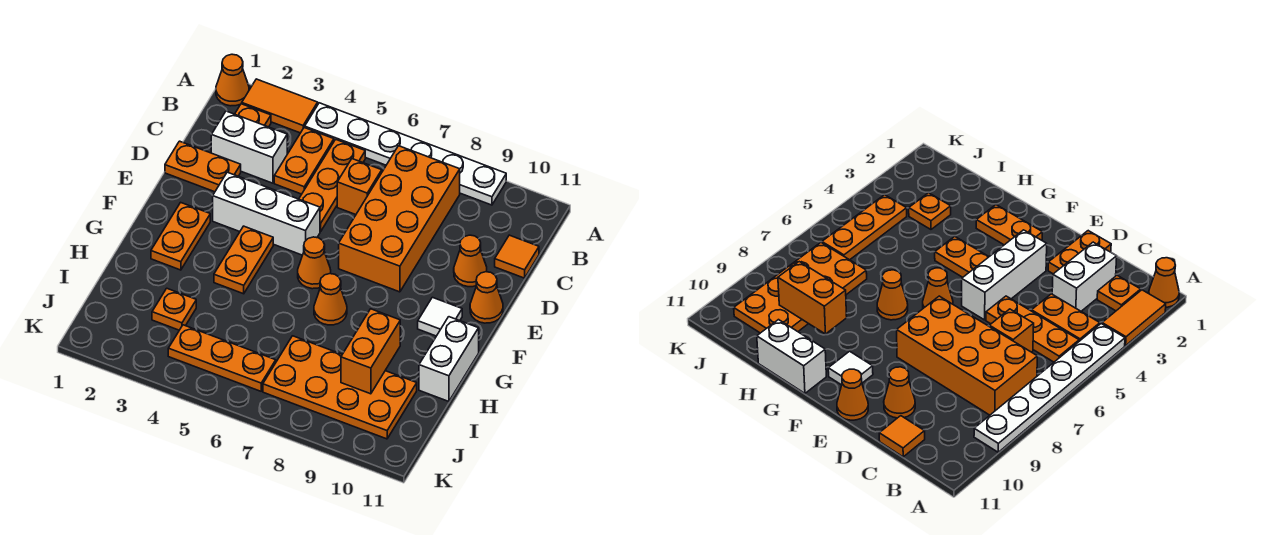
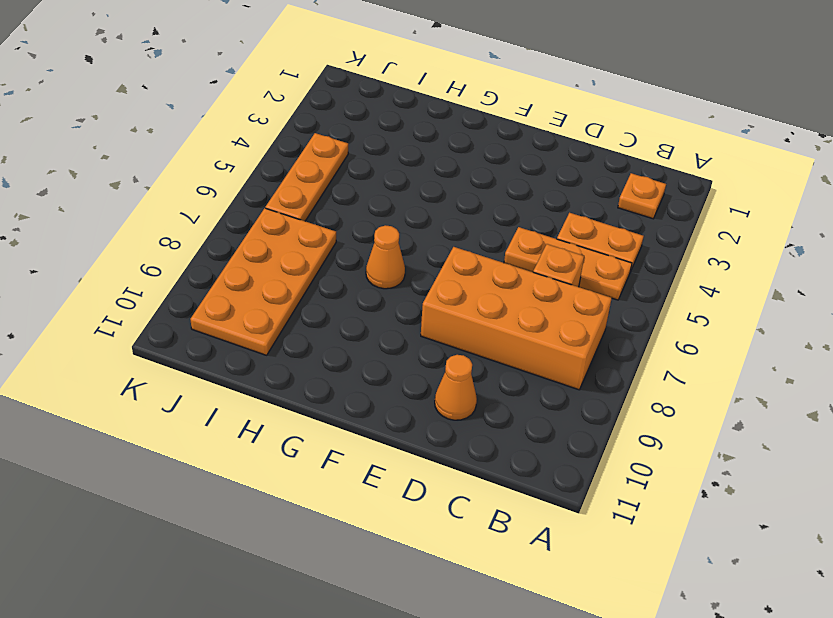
none -> orange 1x1 cone [216,54,249,106]
none -> orange 1x2 tile [242,79,318,133]
none -> white 1x6 plate [305,103,506,205]

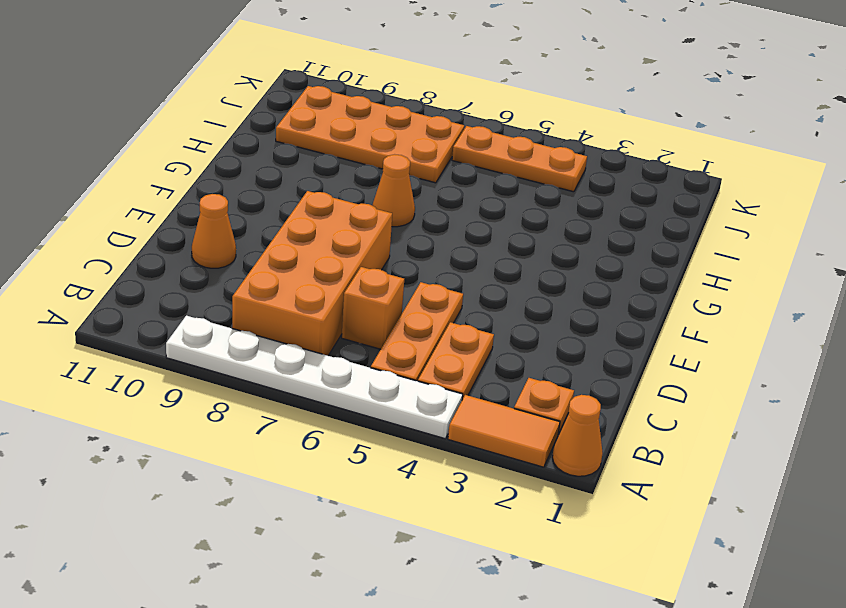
none -> white 1x2 brick [211,111,287,183]
none -> orange 1x1 tile [495,235,539,278]
none -> orange 1x2 plate [165,141,241,192]

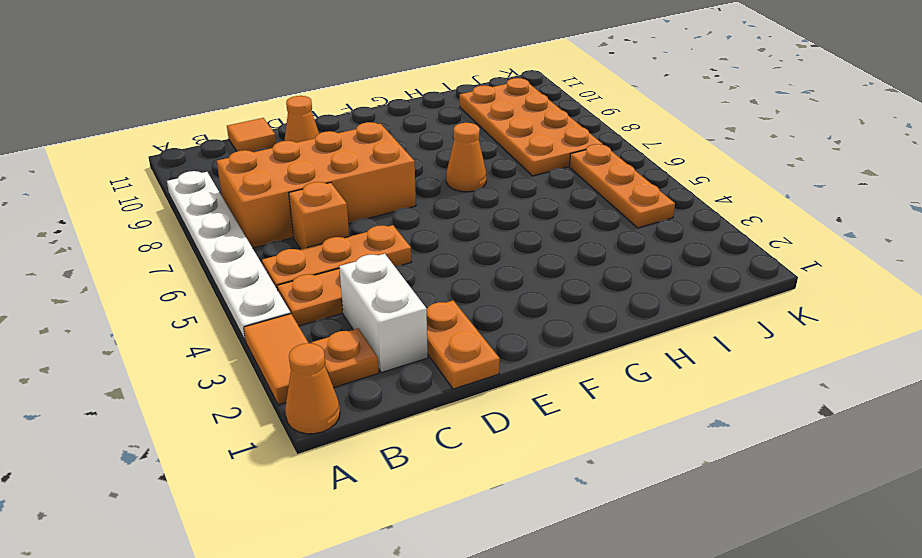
none -> white 1x3 brick [213,172,320,255]
none -> orange 1x1 cone [470,272,503,323]
none -> orange 1x2 plate [151,202,210,270]

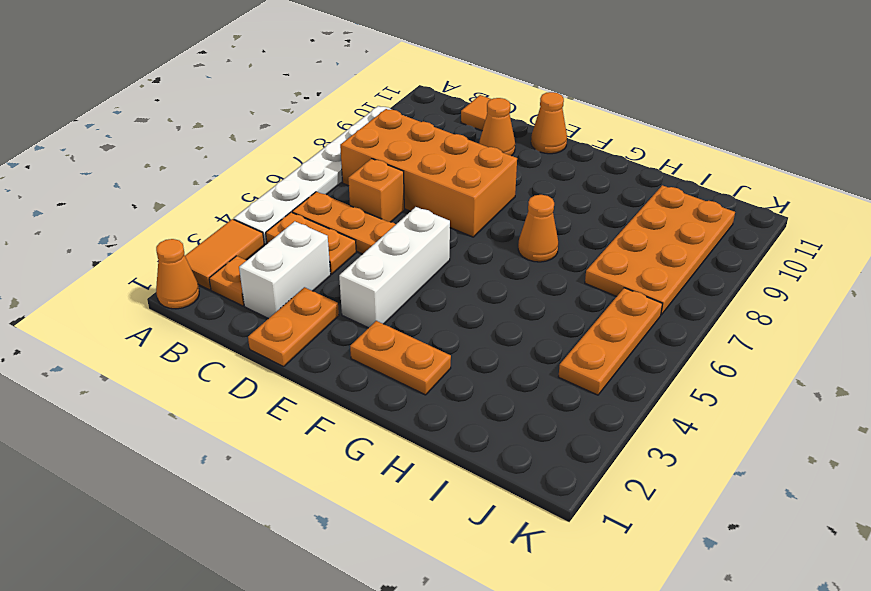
none -> orange 1x2 plate [214,226,273,294]
none -> orange 1x1 cone [298,237,331,289]
none -> white 1x1 tile [418,297,462,336]

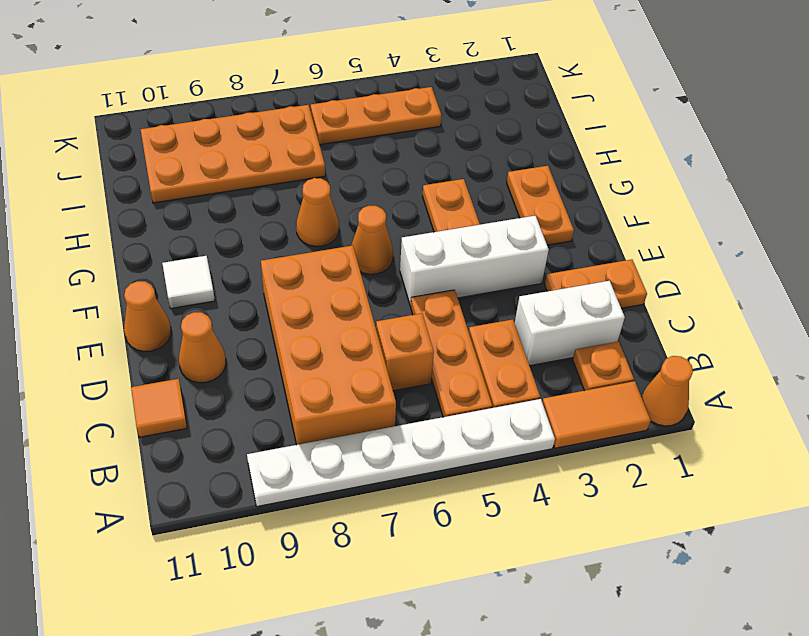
none -> white 1x2 brick [419,317,479,401]
none -> orange 1x1 plate [152,288,196,330]
none -> orange 1x2 brick [341,309,400,394]

